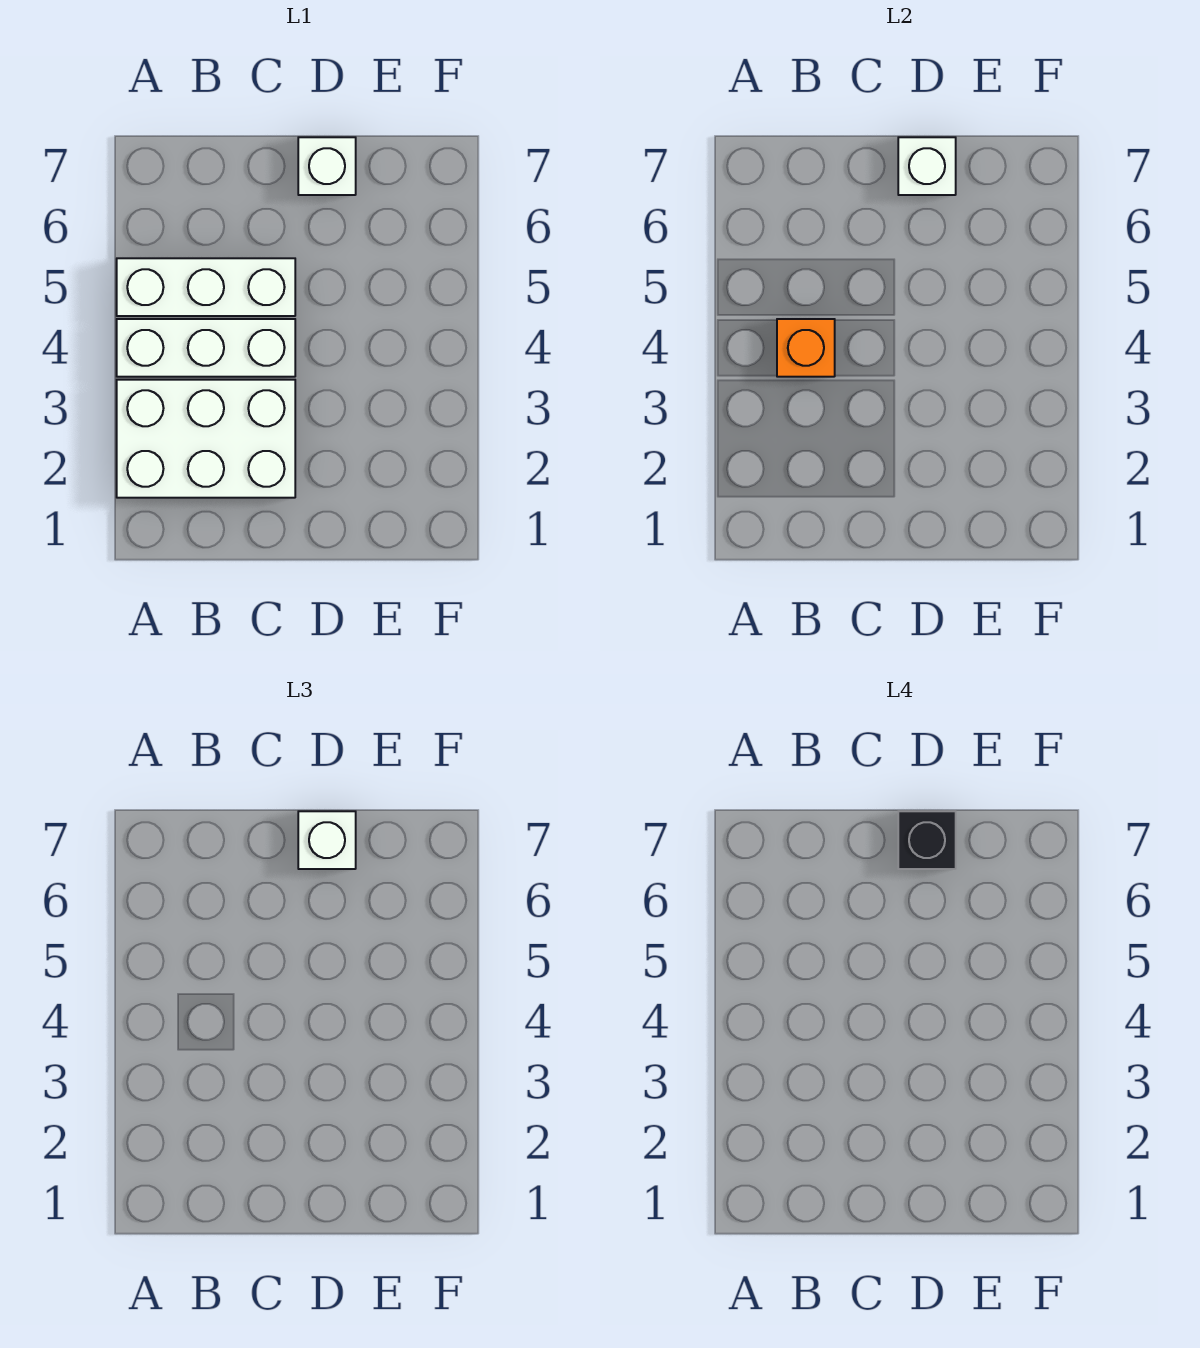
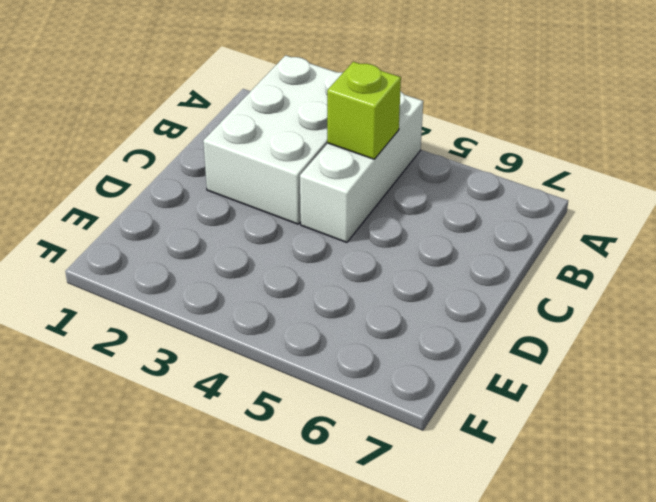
lime 1x1 brick [327,62,401,159] -> orange 1x1 brick [777,319,835,377]
none -> white 1x3 brick [117,258,295,316]
none -> white 1x1 brick [298,137,356,195]

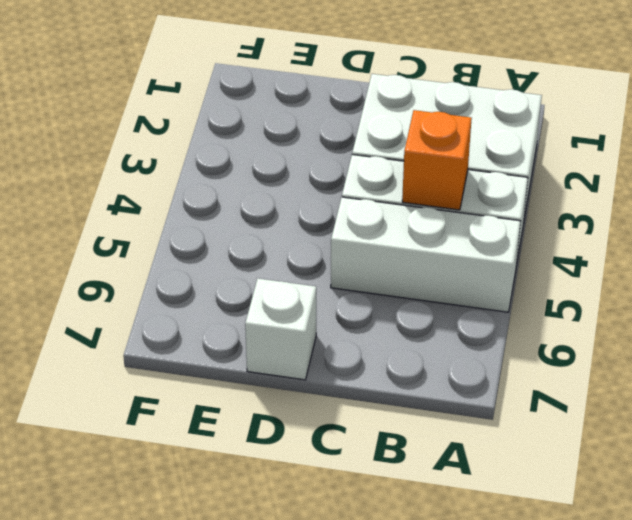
none -> white 1x1 brick [898,137,956,195]
none -> white 1x1 brick [298,811,356,869]

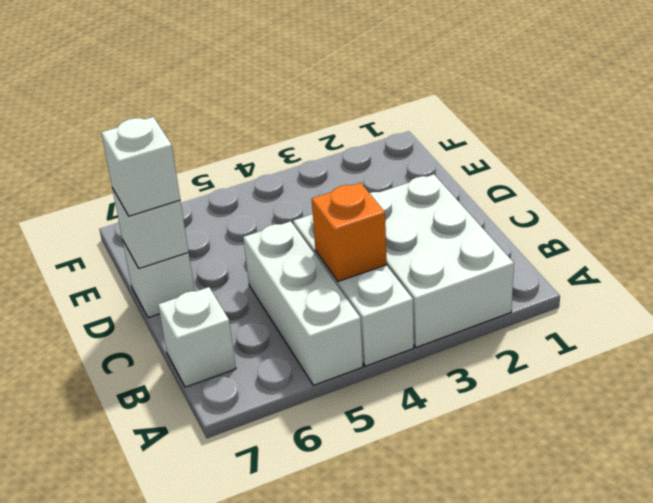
white 1x1 brick [158,287,236,387] -> none
none -> black 1x1 brick [898,811,956,869]

